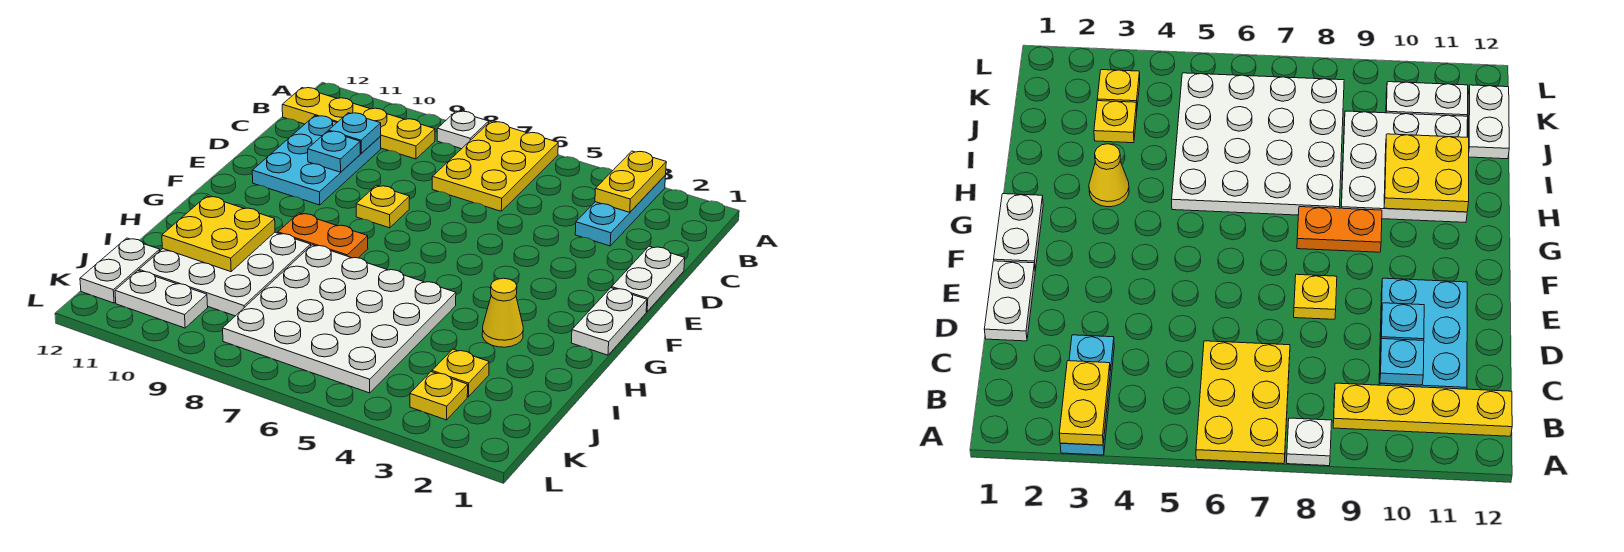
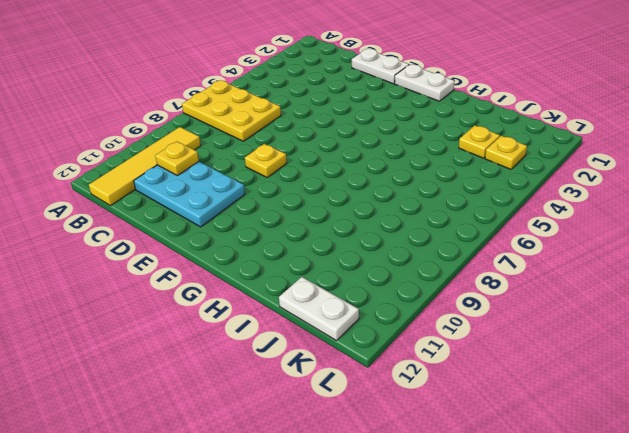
yellow 1x4 tile [89,127,201,206] -> yellow 1x4 plate [282,88,435,159]
yellow 1x1 plate [155,141,199,175] -> cyan 1x1 plate [329,113,381,153]
none -> cyan 1x3 plate [575,175,666,246]
none -> white 1x1 plate [437,111,489,149]
none -> orange 1x2 plate [278,213,368,258]

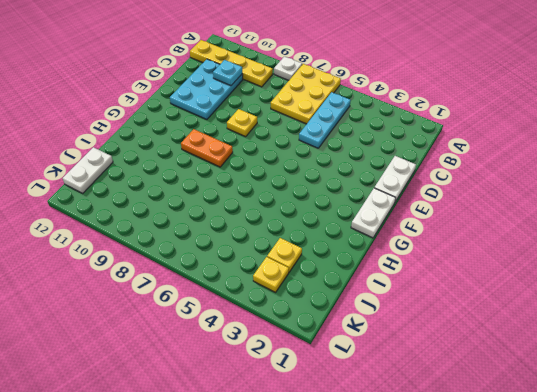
cyan 1x3 plate [299,92,351,148] -> cyan 1x3 plate moved to [575,175,666,246]
none -> yellow 1x1 cone [482,278,523,347]
none -> white 4x4 plate [223,245,456,393]
none -> white 3x3 plate [139,232,311,316]

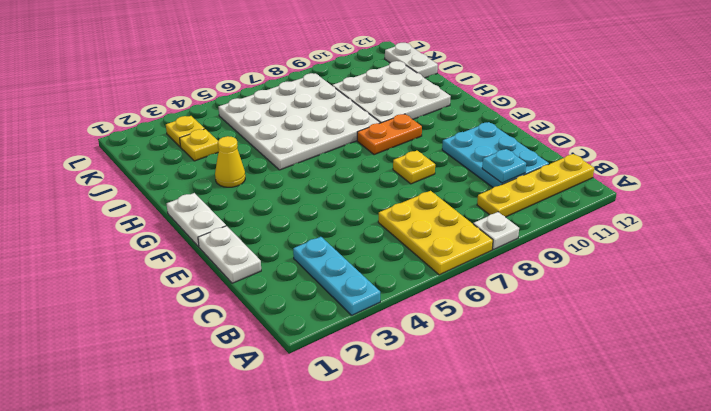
none -> white 1x2 plate [115,271,208,328]
none -> yellow 1x2 plate [595,151,666,212]
none -> cyan 1x1 plate [308,131,360,172]

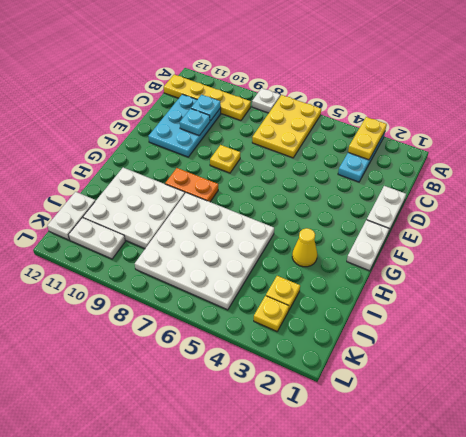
none -> yellow 2x2 plate [162,196,275,272]

